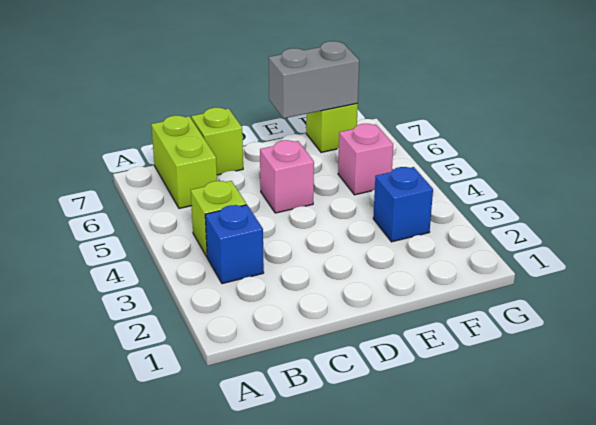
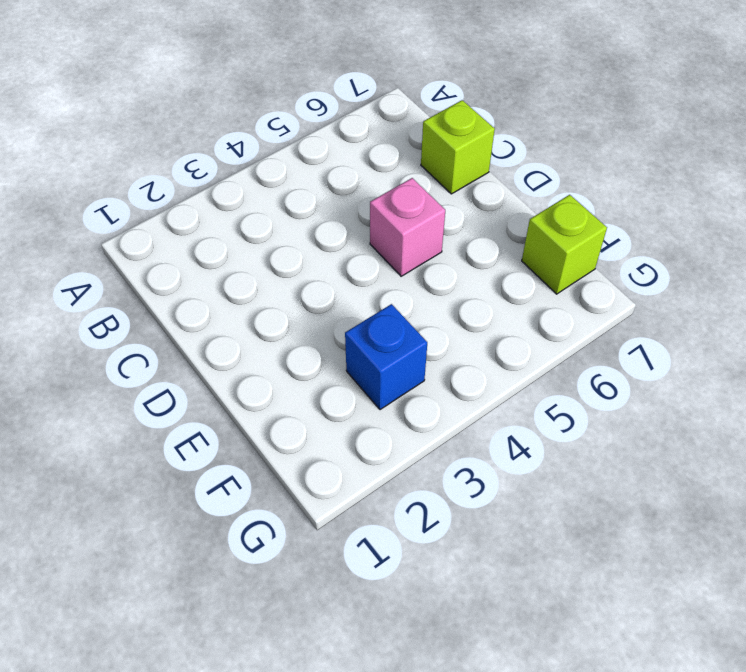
none -> blue 1x1 brick [205,205,264,284]
none -> lime 1x1 brick [191,181,246,257]

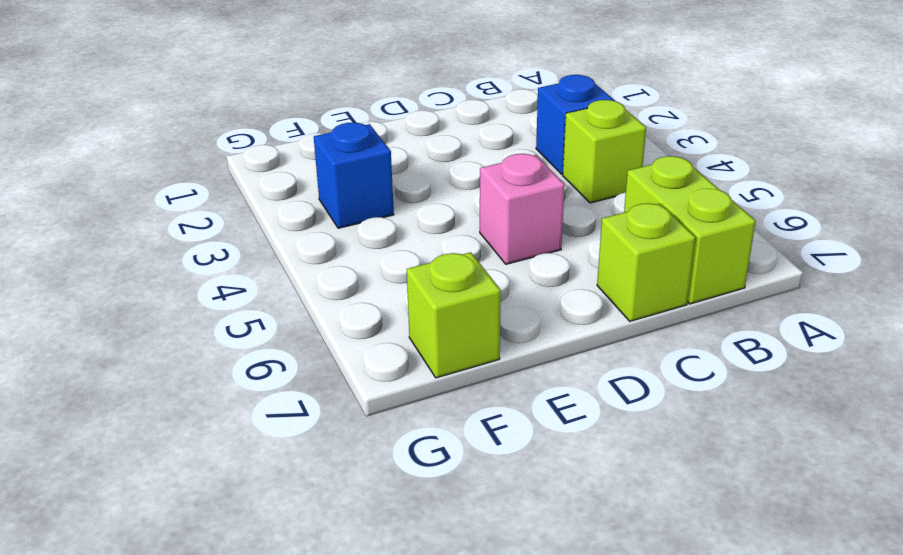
none -> pink 1x1 brick [338,124,393,195]
none -> grey 1x2 brick [269,41,359,118]

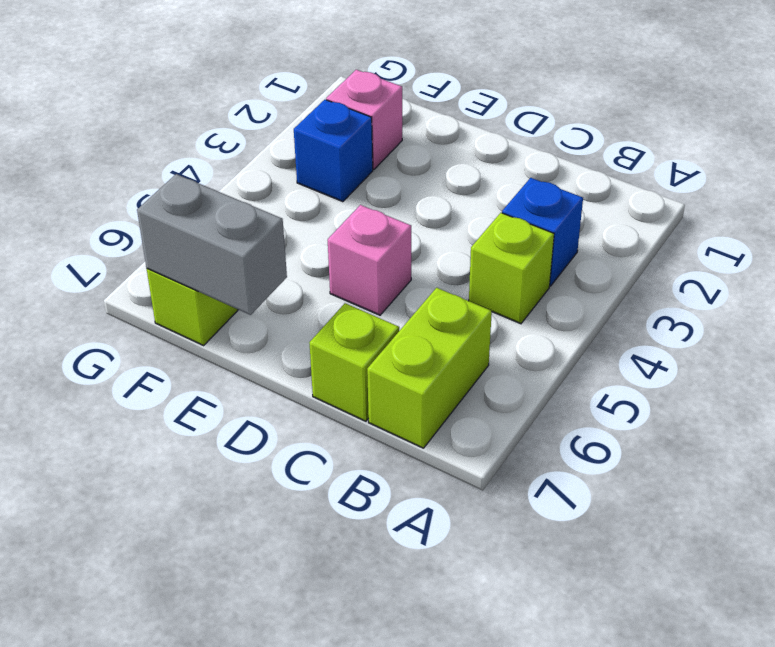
pink 1x1 brick [326,70,402,169] -> pink 1x1 brick moved to [338,124,393,195]

